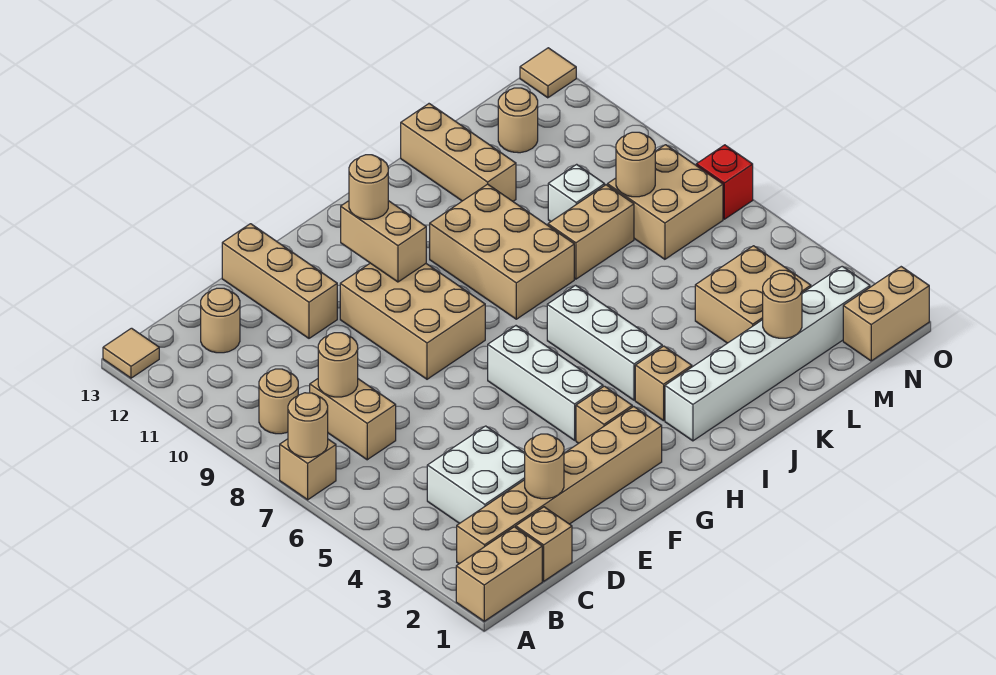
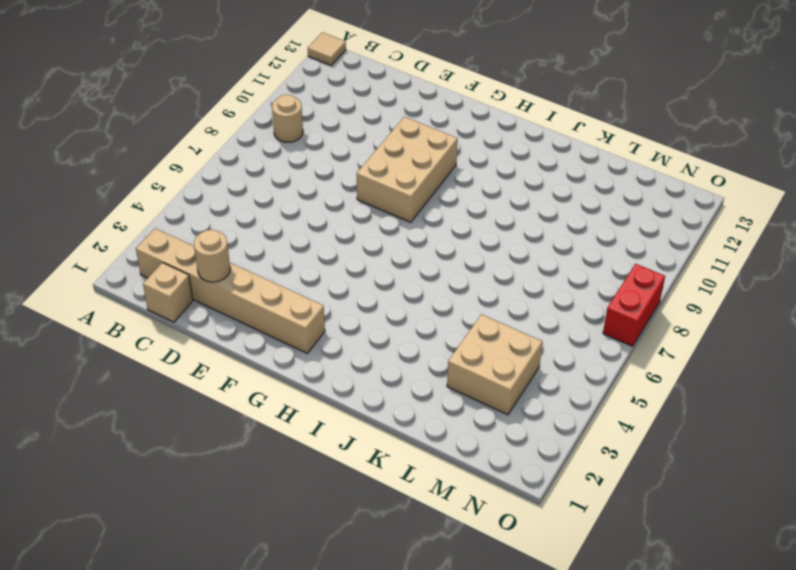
red 1x2 brick [603,264,665,346] -> red 1x1 brick [696,145,753,219]
none -> tan 1x2 brick [456,527,542,621]
none -> tan 1x1 brick [280,439,336,500]
none -> white 2x2 brick [427,426,525,524]
none -> tan 1x2 brick [310,379,396,460]

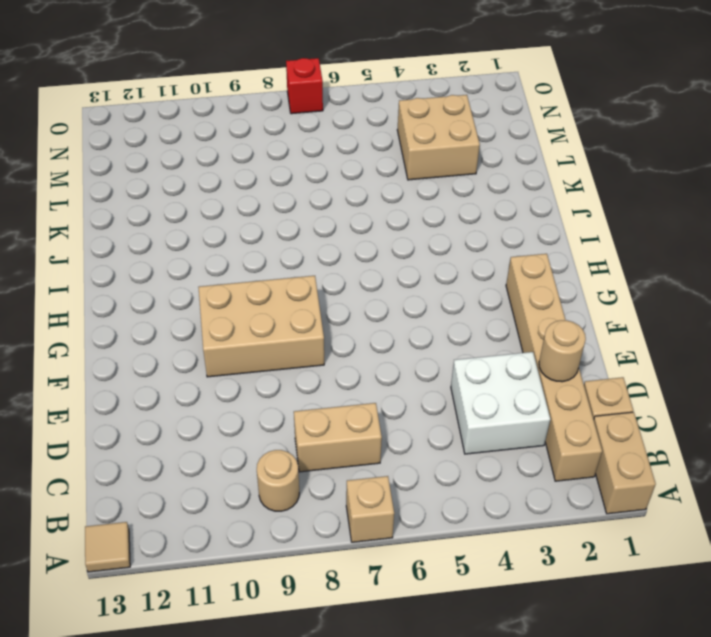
none -> tan 1x1 round brick [201,288,240,353]
none -> tan 1x3 brick [222,224,337,338]
none -> tan 1x1 brick [576,386,632,443]
none -> white 1x3 brick [488,326,603,440]

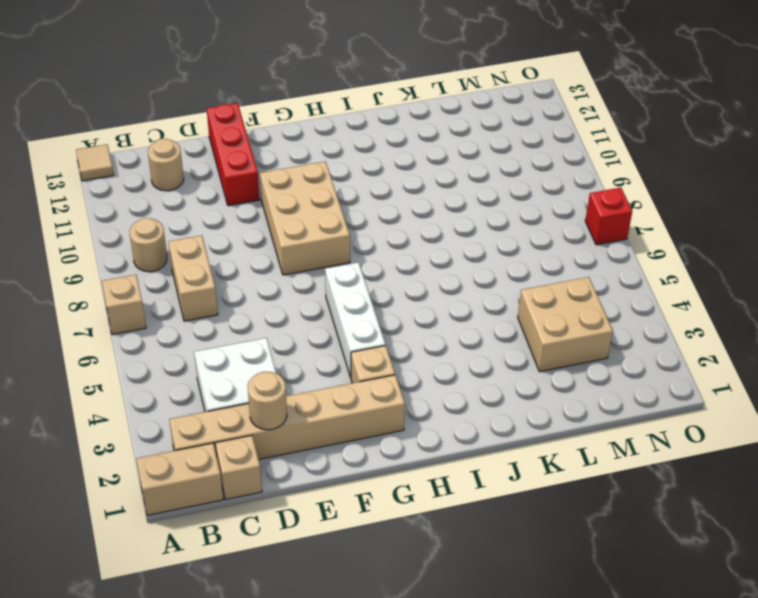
red 1x3 brick [207,103,260,206] -> tan 1x3 brick [222,224,337,338]
none -> white 1x6 brick [665,266,870,441]
none -> tan 1x1 brick [635,346,692,421]
none -> white 1x3 brick [547,285,662,400]
none -> tan 2x3 brick [430,184,574,319]

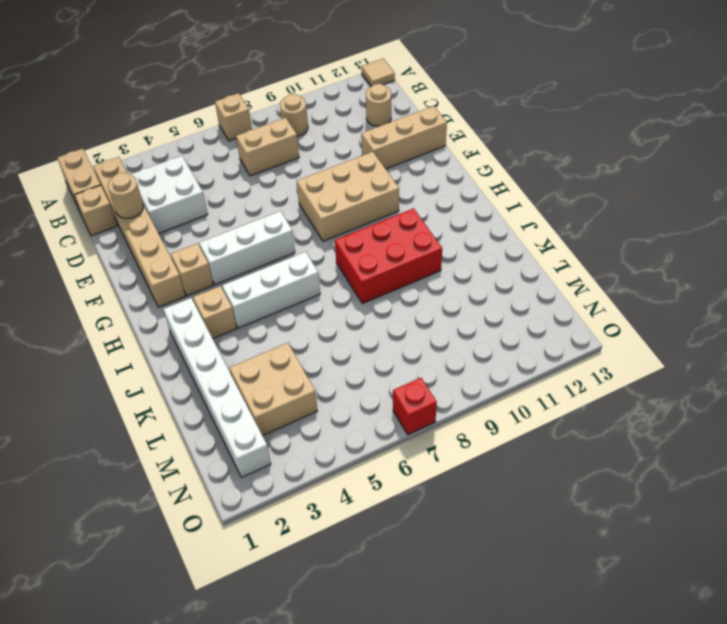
red 2x3 brick [335,208,442,304] -> tan 2x3 brick [430,184,574,319]
none -> tan 1x2 brick [548,185,634,279]
none -> tan 1x3 brick [401,104,516,201]
none -> white 1x1 brick [548,164,605,221]
none -> tan 2x2 brick [607,145,723,259]

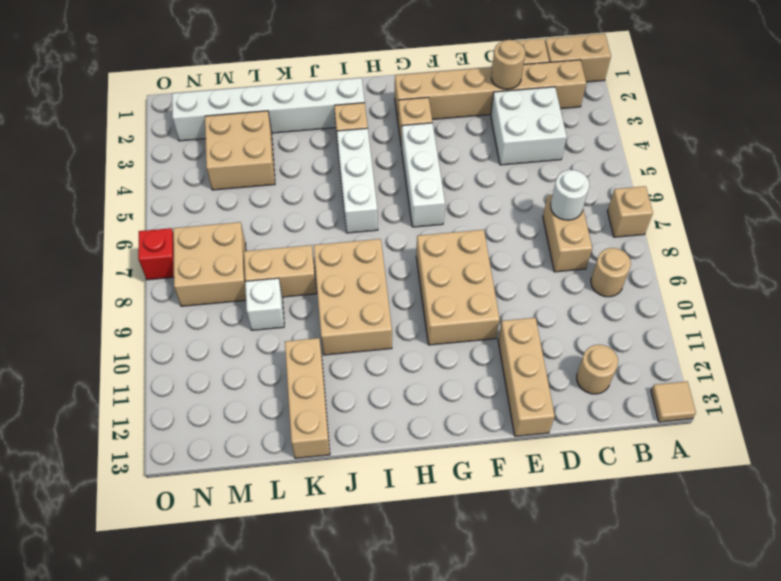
white 1x1 round brick [551,170,589,220] -> none
none -> tan 1x1 round brick [498,88,538,153]
none -> tan 1x2 brick [843,267,929,361]
none -> tan 1x1 tile [520,48,576,98]
none -> tan 1x1 round brick [288,393,328,457]

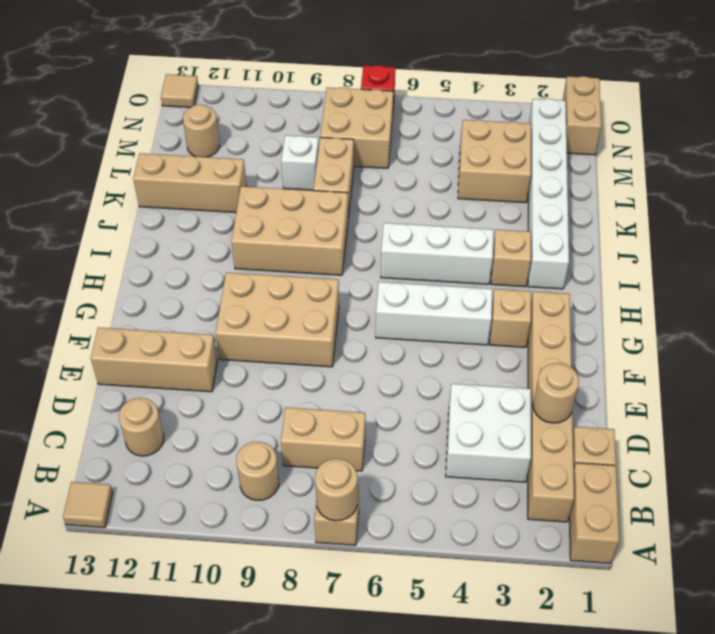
none -> tan 1x1 round brick [318,333,358,397]
none -> tan 1x2 brick [341,201,426,282]
none -> tan 1x1 round brick [763,274,802,338]
none -> tan 1x1 round brick [616,132,655,197]

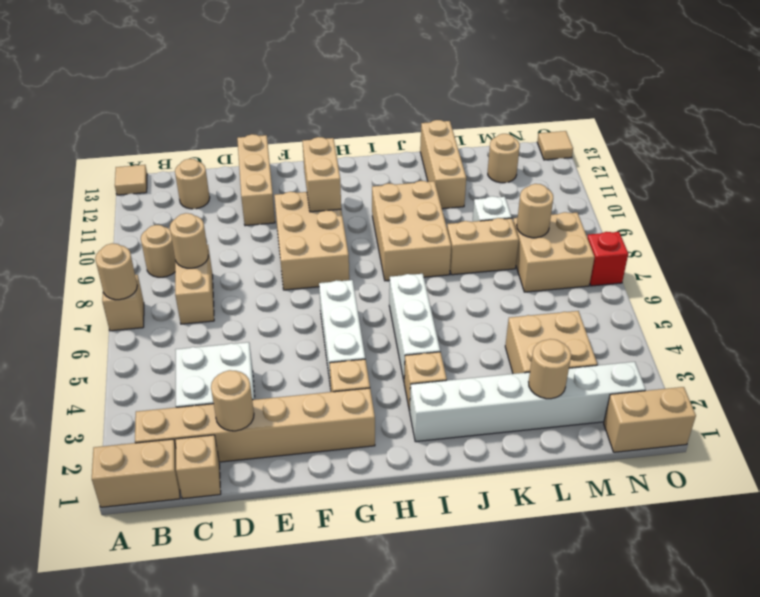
none -> tan 1x1 round brick [349,155,388,219]

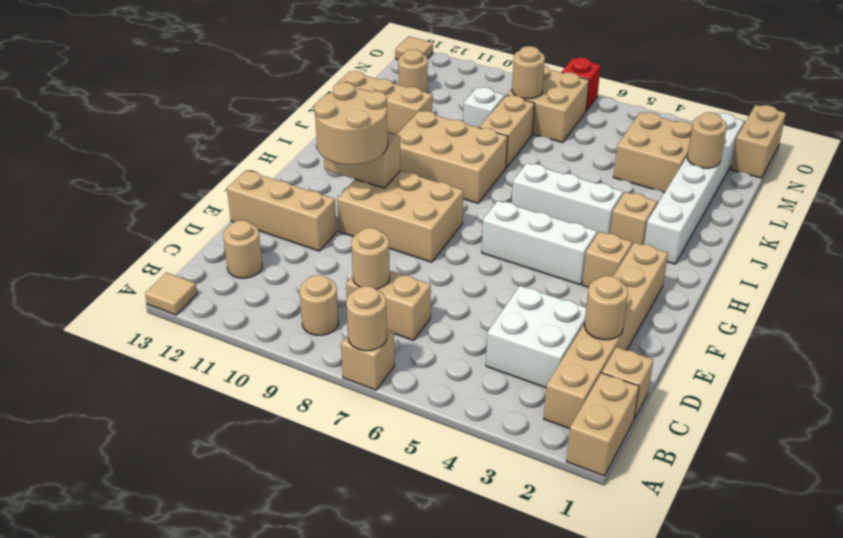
tan 2x2 round brick [314,82,388,165] -> tan 1x1 round brick [349,155,388,219]

